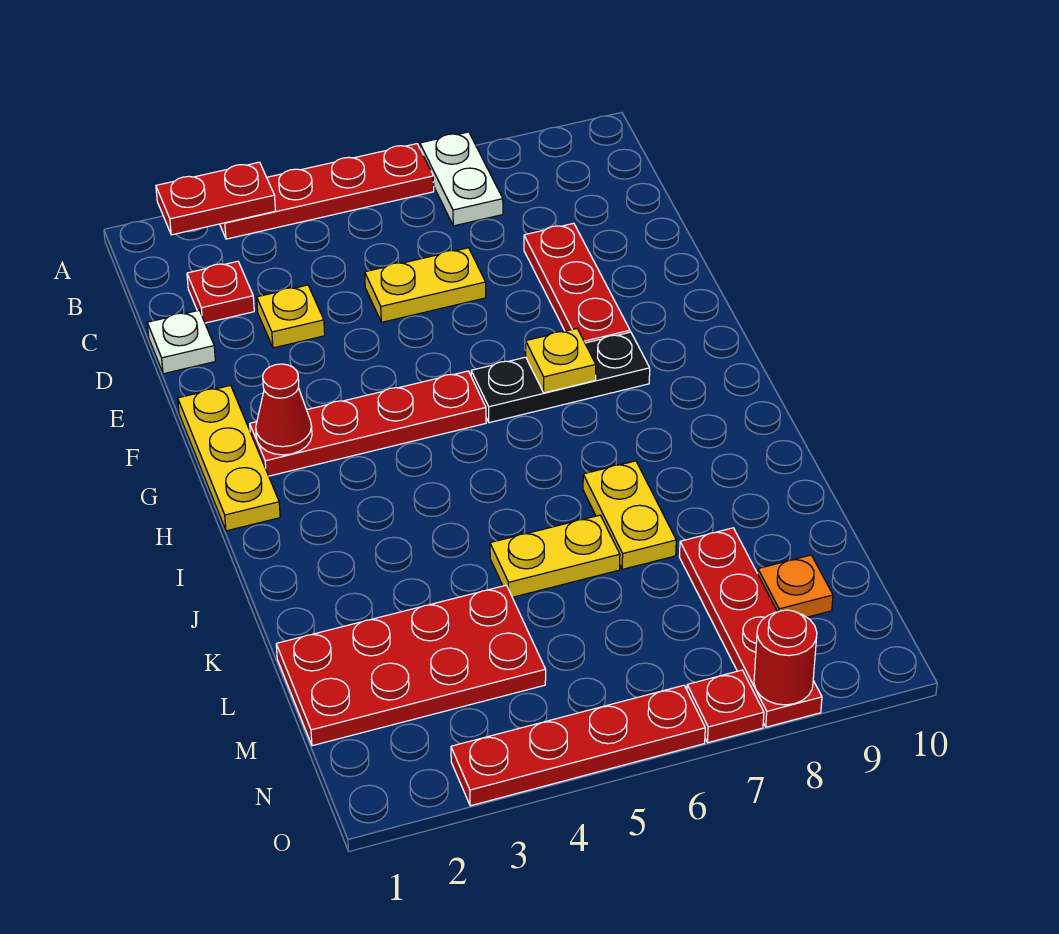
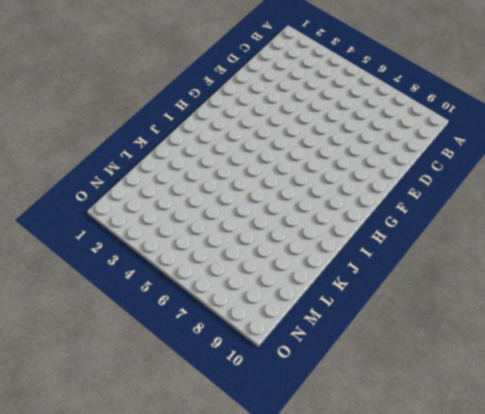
none -> red 1x4 plate [220,144,434,239]
none -> white 1x2 plate [420,132,503,226]
none -> red 1x1 plate [187,261,254,323]

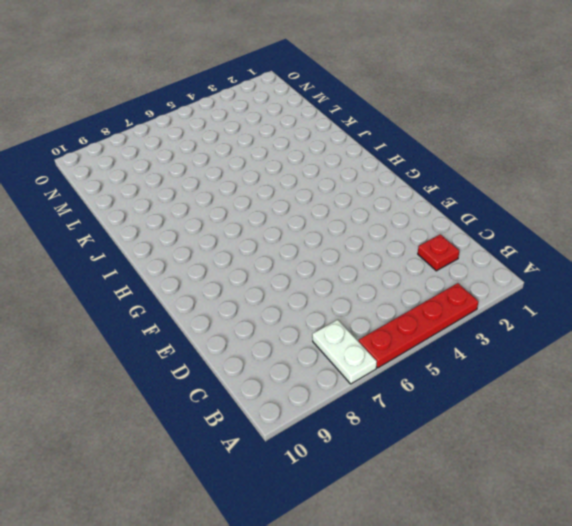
none -> white 1x1 plate [147,310,215,374]
none -> yellow 1x1 plate [257,285,325,348]
none -> yellow 1x2 plate [365,248,486,322]

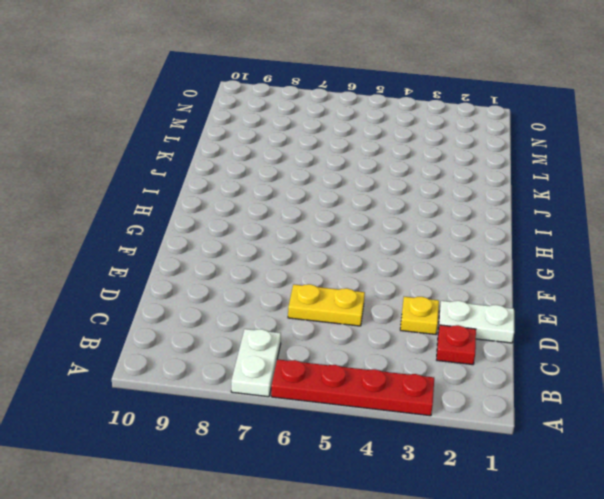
white 1x2 plate [438,301,514,343] -> white 1x1 plate [147,310,215,374]
none -> red 1x3 plate [524,223,630,343]
none -> yellow 1x3 plate [178,385,280,531]
none -> red 1x4 plate [250,371,486,476]

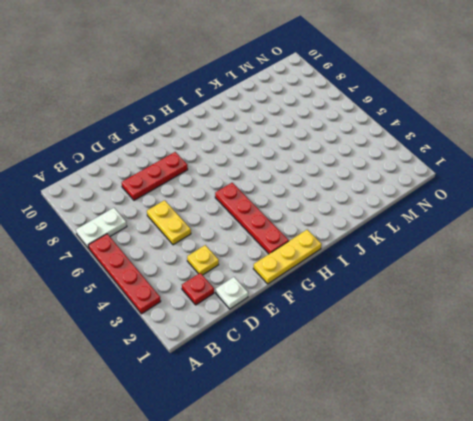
none -> black 1x3 plate [471,332,650,423]
none -> yellow 1x2 plate [583,461,676,569]
none -> yellow 1x2 plate [490,515,620,597]

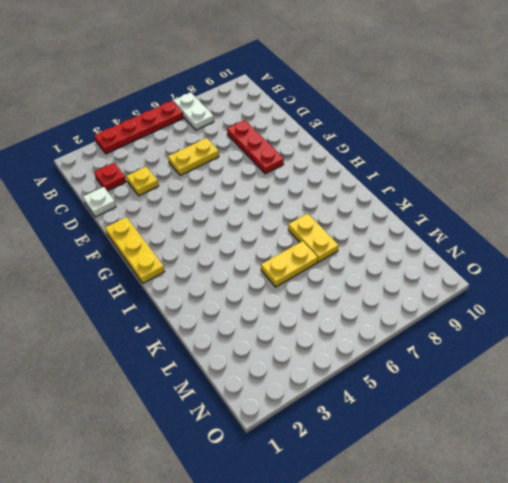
none -> red 1x4 plate [250,371,486,476]
none -> black 1x3 plate [471,332,650,423]
none -> red 2x4 plate [276,585,546,746]

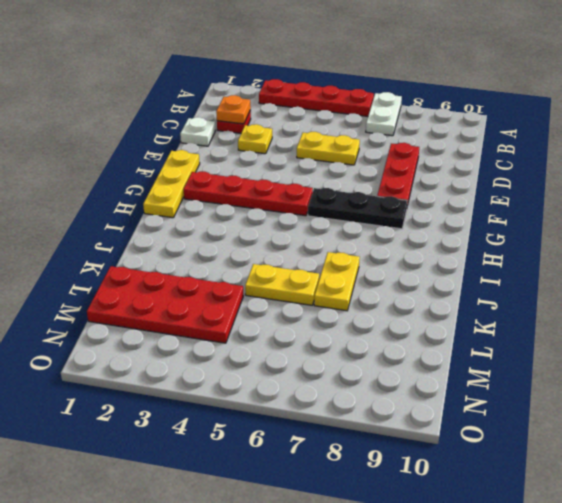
orange 1x1 plate [216,95,251,124] -> orange 1x1 plate moved to [758,555,833,617]
none -> red 1x4 plate [679,528,822,727]
none -> red 1x4 plate [451,685,705,806]
none -> red 1x1 plate [687,670,764,743]

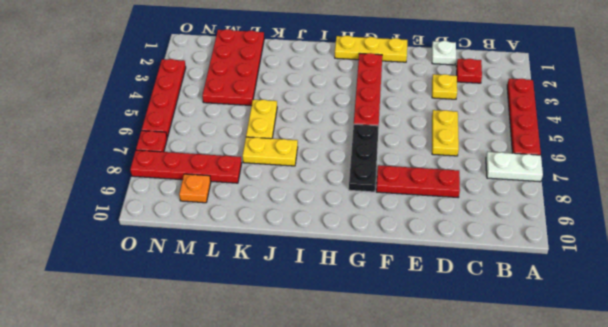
none -> red 1x2 plate [156,162,275,235]
none -> red 1x1 cone [256,364,312,455]
none -> yellow 1x1 plate [526,329,596,393]

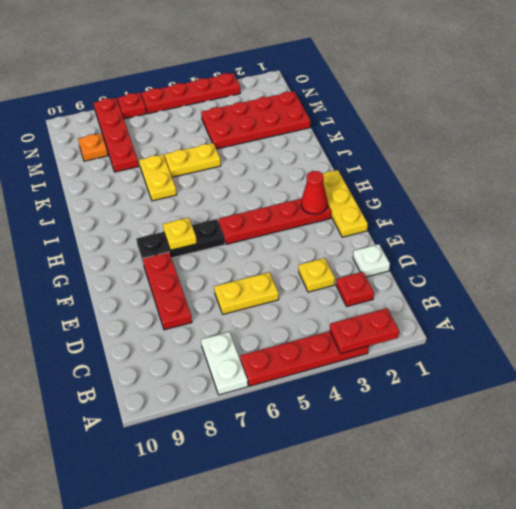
none -> red 1x1 round brick [754,610,817,705]

